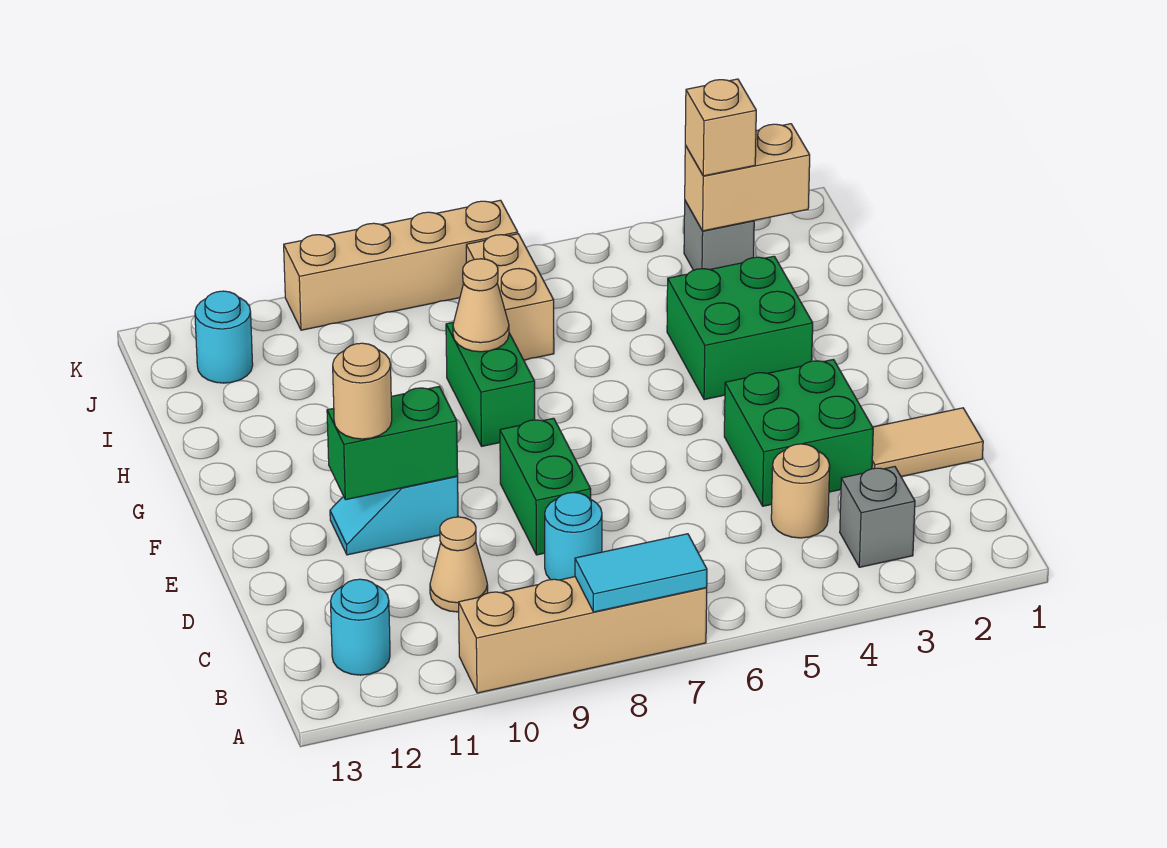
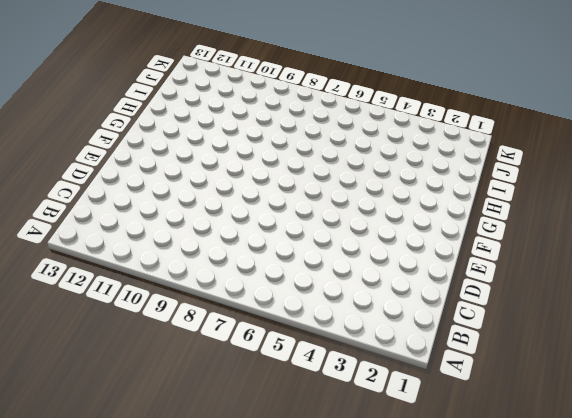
none -> tan 1x4 brick [459,577,707,693]
none -> grey 1x1 brick [840,467,915,567]
none -> cyan 1x1 round brick [331,579,390,675]

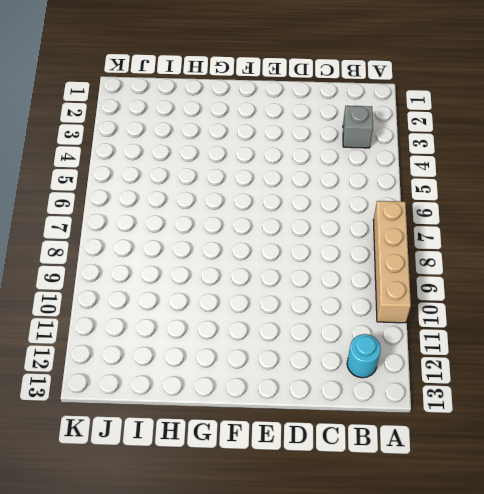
none -> tan 1x1 round brick [771,444,830,538]
none -> cyan 1x1 round brick [545,492,602,580]
none -> tan 1x1 cone [430,517,488,612]

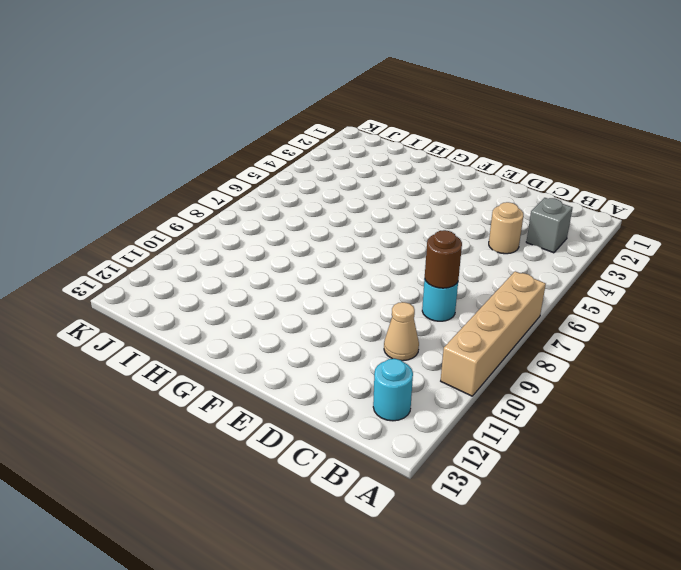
brown 1x1 round brick [425,230,462,288] -> none
none -> tan 1x2 tile [872,408,983,477]
none -> green 2x2 brick [724,360,873,506]
none -> green 1x2 brick [500,418,591,555]

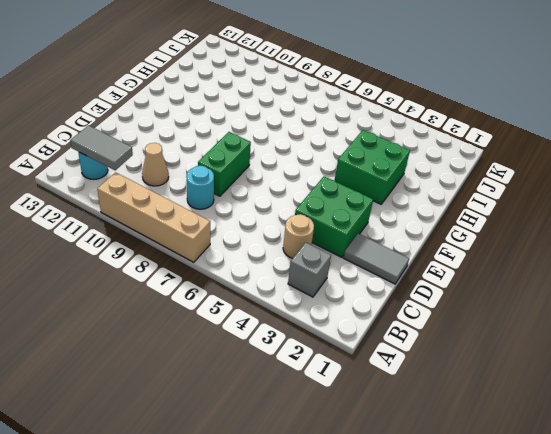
grey 1x2 tile [70,125,133,170] -> none
grey 1x2 tile [344,234,409,284] -> tan 1x2 tile [872,408,983,477]
none -> cyan 1x2 slope [330,476,458,555]
none -> green 1x2 brick [446,322,535,446]
none -> tan 1x2 brick [466,234,554,360]

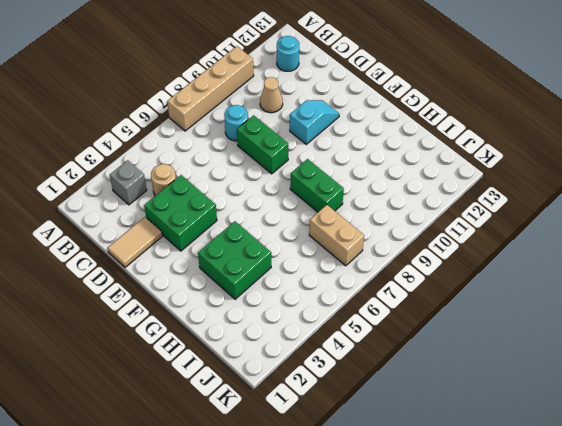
none -> grey 1x1 brick [684,201,754,270]
none -> cyan 1x1 round brick [195,291,253,383]
none -> tan 1x4 brick [284,200,518,330]

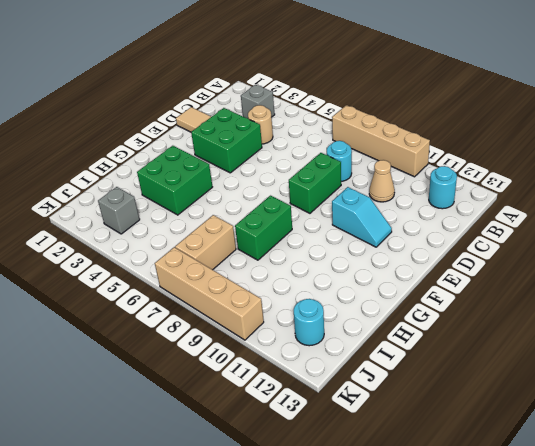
none -> cyan 1x2 tile [575,534,707,612]
none -> green 1x2 brick [327,387,458,500]
none -> tan 1x1 cone [453,259,509,352]

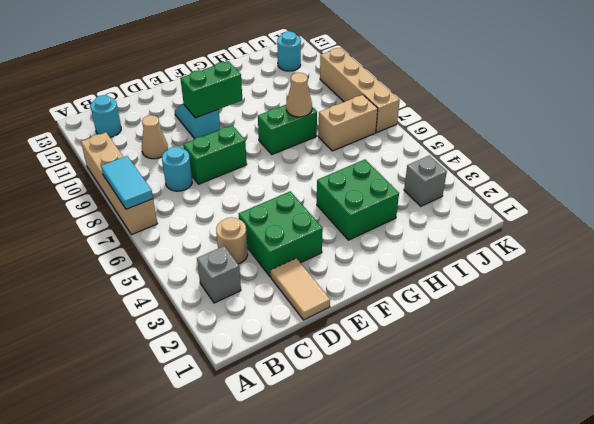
green 1x2 brick [180,61,242,118] -> green 1x2 brick turned to [327,387,458,500]
none -> tan 1x2 brick [685,124,810,231]
none -> tan 1x1 round brick [333,343,392,439]
none -> tan 1x1 brick [685,79,756,176]

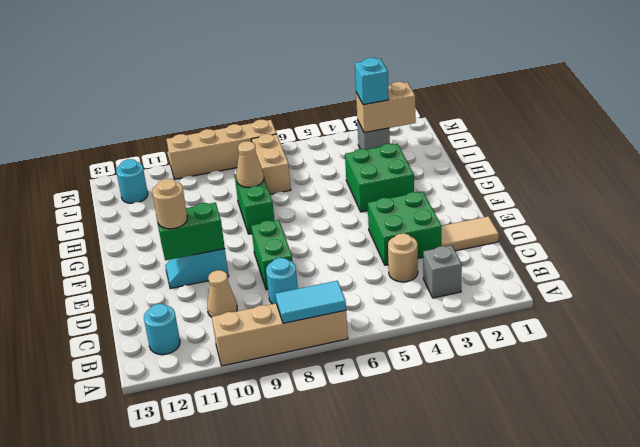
cyan 1x1 brick [355,58,389,105] -> tan 1x1 brick [685,79,756,176]

